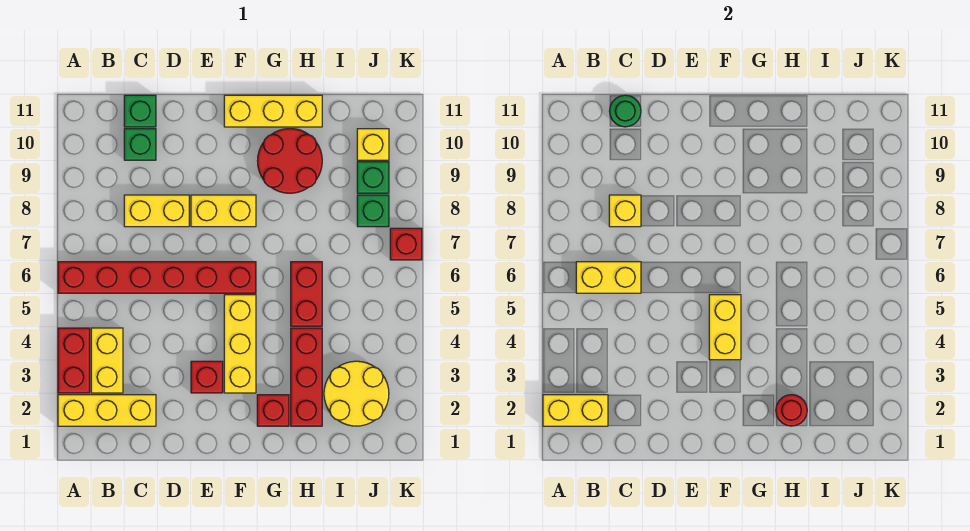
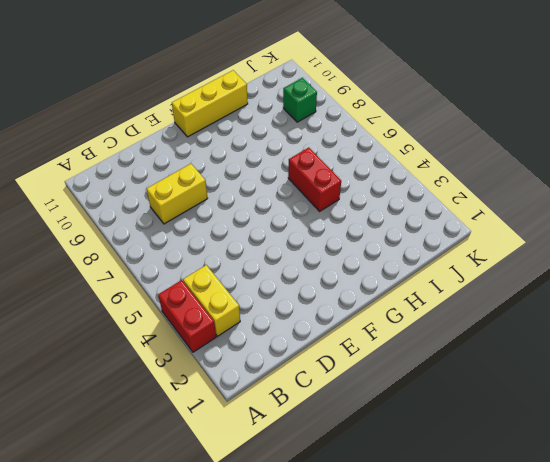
none -> yellow 1x3 brick [58,395,156,426]
none -> red 1x6 brick [58,262,256,293]
none -> green 1x1 brick [124,129,156,160]

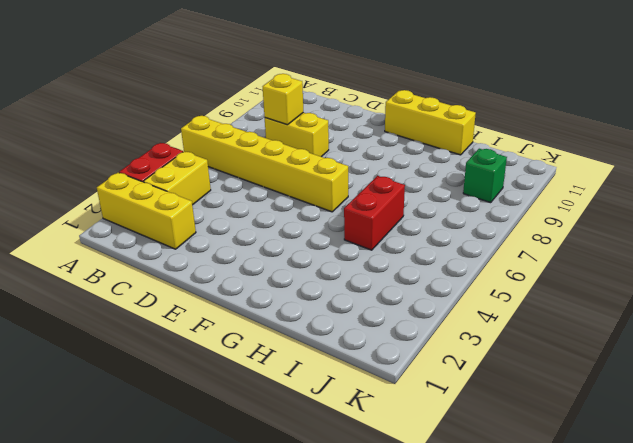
yellow 1x6 brick [181,116,348,212] -> red 1x6 brick [58,262,256,293]
none -> green 1x1 brick [124,129,156,160]
none -> green 1x1 brick [124,95,156,127]
none -> red 1x1 brick [191,361,223,393]

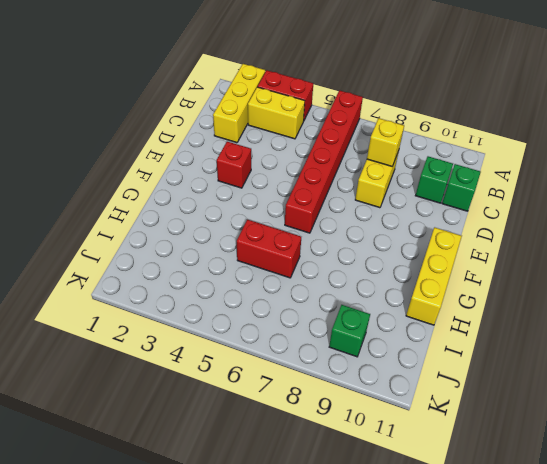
none -> yellow 1x2 brick [191,195,256,227]
none -> yellow 1x3 brick [224,295,256,393]
none -> red 1x1 brick [257,395,289,426]

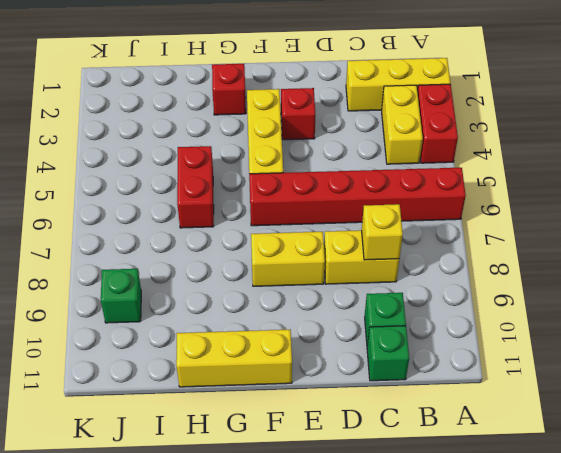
none -> red 2x2 round brick [258,129,322,193]
none -> red 1x3 brick [291,328,322,426]
none -> yellow 2x2 round brick [324,361,389,426]

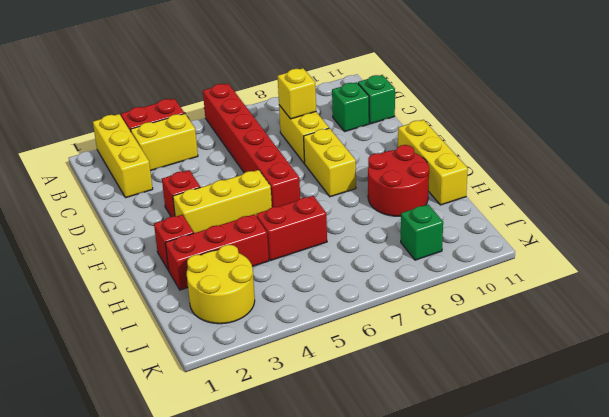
none -> green 1x1 brick [357,195,389,227]
none -> yellow 1x1 brick [357,129,389,160]
none -> red 1x1 brick [390,228,422,260]

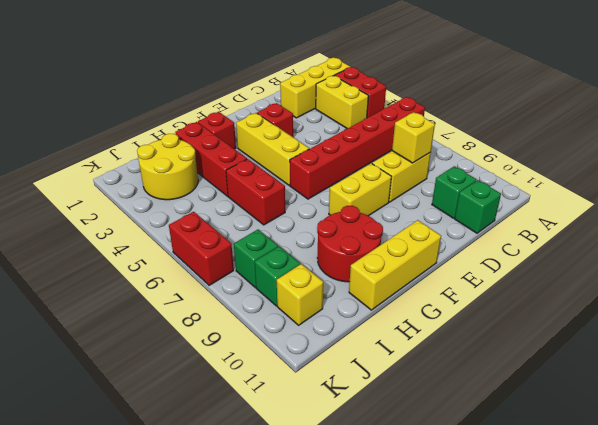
red 1x2 brick [169,212,234,285] -> red 1x1 brick [390,228,422,260]
none -> yellow 1x2 brick [543,395,608,426]
none -> yellow 1x2 brick [576,262,641,293]
none -> green 1x1 round brick [610,95,641,127]

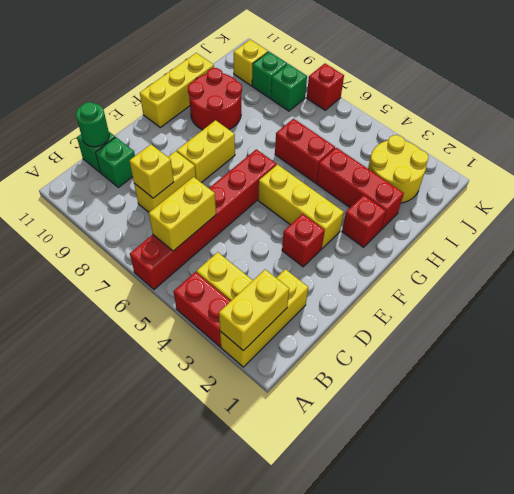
none -> yellow 1x2 brick [709,295,741,360]
none -> red 1x1 round brick [776,395,807,426]

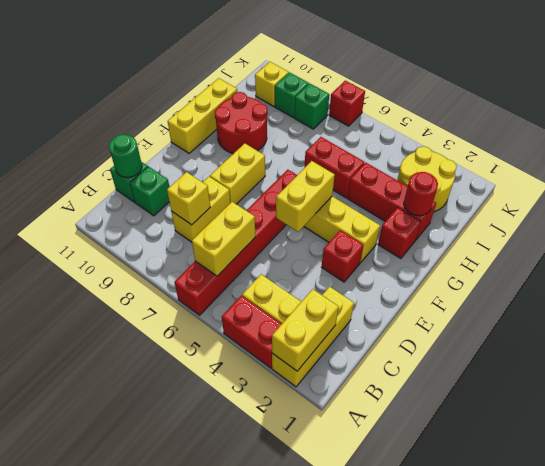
yellow 1x2 brick [276,161,335,232] -> yellow 1x2 brick turned to [709,295,741,360]

